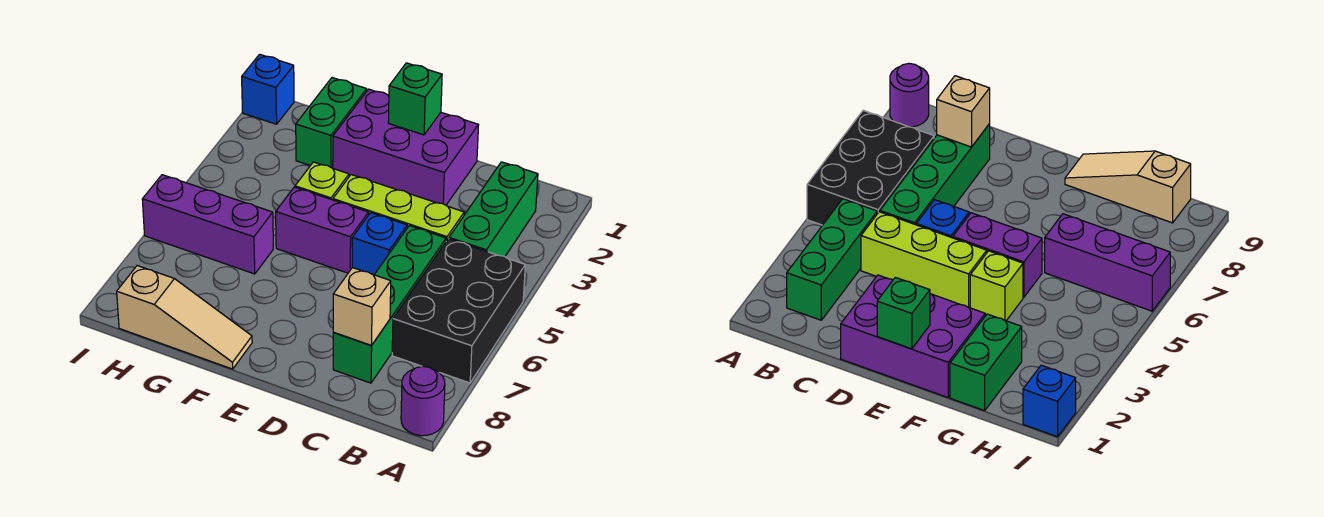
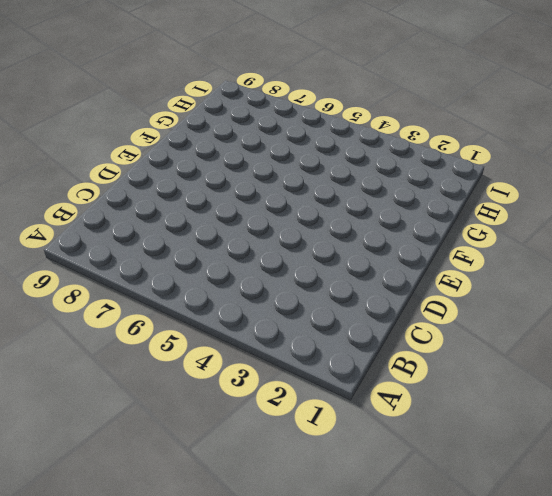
none -> black 2x3 brick [392,239,525,383]
none -> purple 1x1 round brick [401,366,445,436]
none -> green 1x3 brick [449,162,538,257]

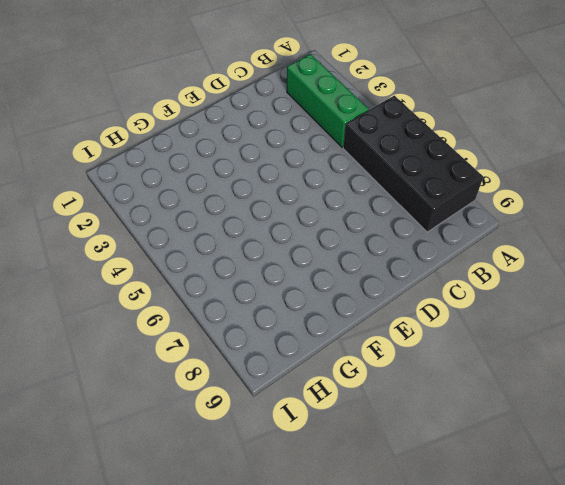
black 2x4 brick [343,96,483,232] -> black 2x3 brick [392,239,525,383]
none -> purple 1x1 round brick [401,366,445,436]
none -> lime 1x3 brick [333,175,464,241]
none -> green 1x4 brick [333,226,446,383]

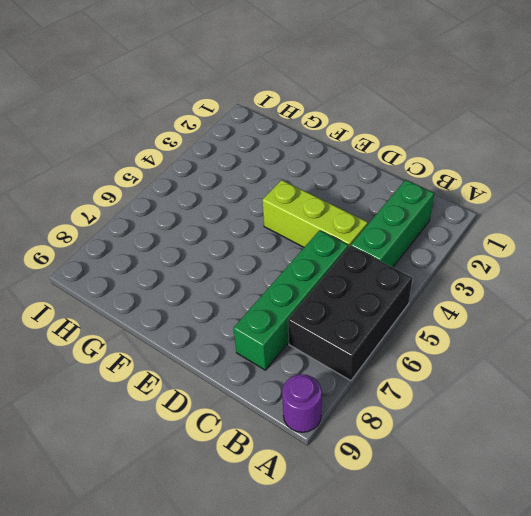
none -> purple 2x3 brick [333,89,479,205]
none -> blue 1x1 brick [352,213,407,275]
none -> purple 1x2 brick [276,187,369,273]

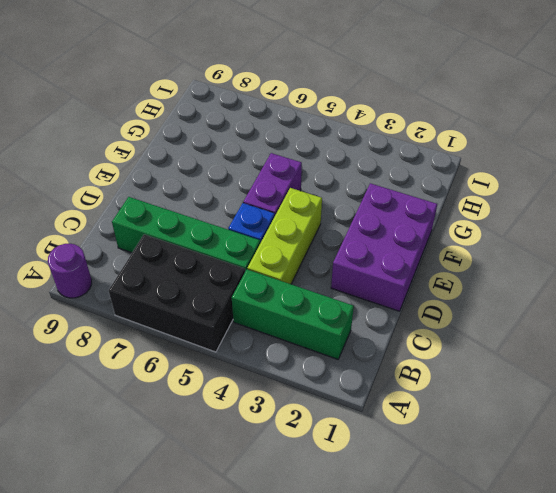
none -> lime 1x1 brick [295,162,349,200]
none -> tan 1x3 slope [117,266,252,369]
none -> green 1x2 brick [296,78,367,168]

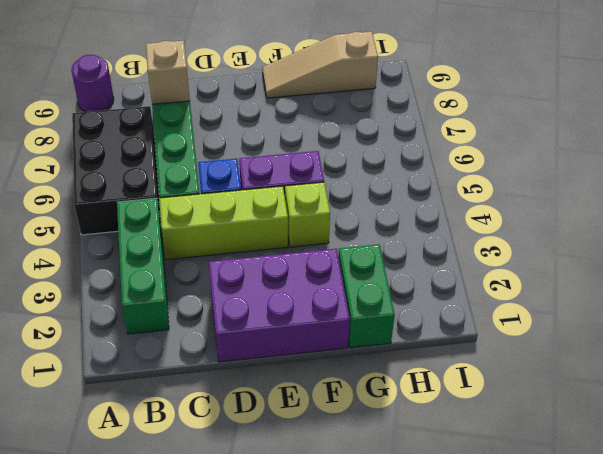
none -> purple 1x3 brick [142,175,273,274]
none -> blue 1x1 brick [242,54,294,124]
none -> green 1x1 brick [388,63,442,135]

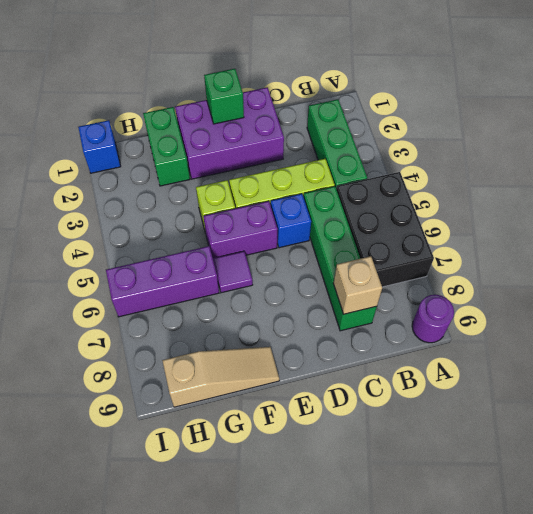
purple 1x1 tile [213,251,253,293] -> none

